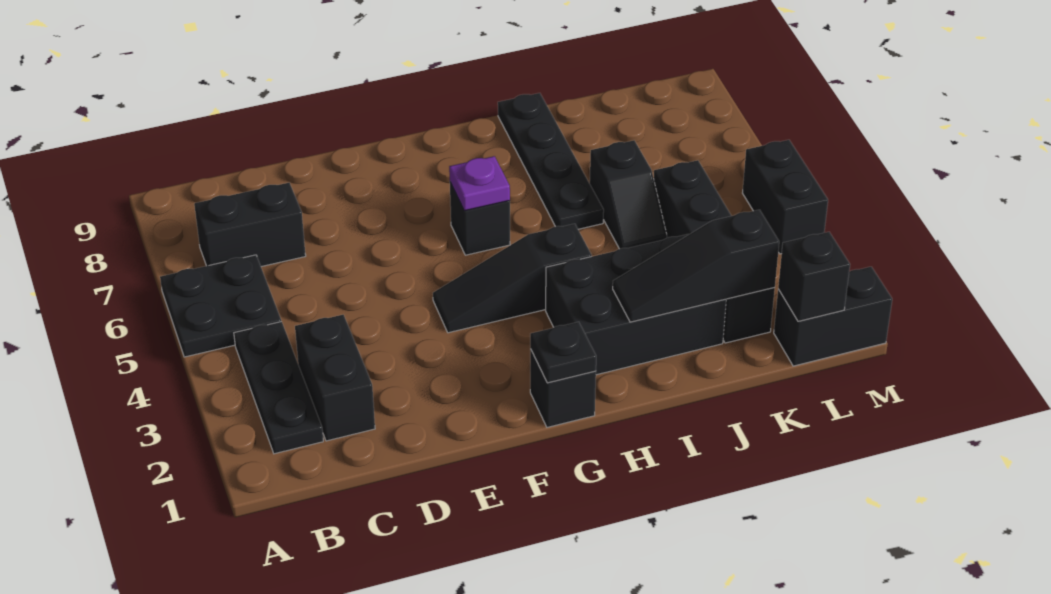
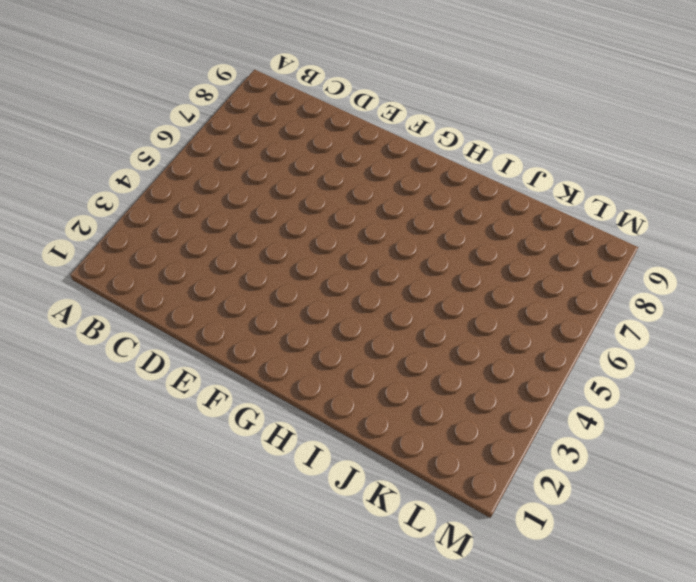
none -> black 2x2 plate [160,255,281,357]
none -> black 1x3 plate [234,322,323,454]
none -> black 1x2 brick [194,183,306,267]

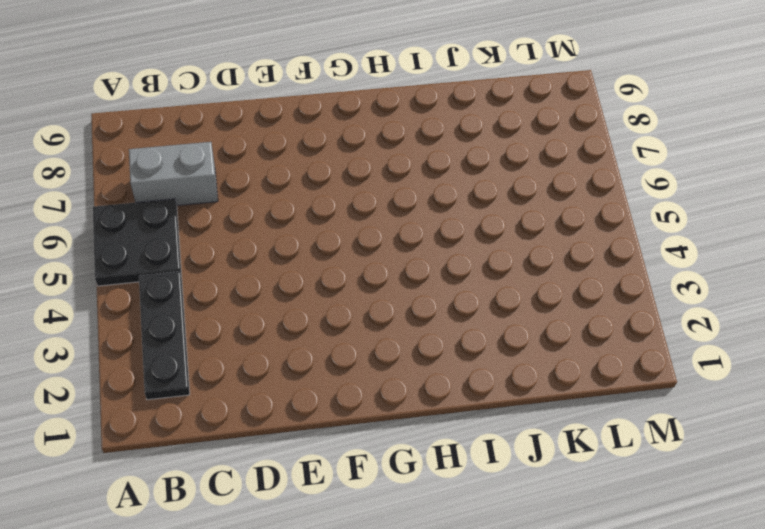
grey 1x2 brick [129,142,218,206] -> black 1x2 brick [194,183,306,267]
none -> black 1x2 brick [295,315,375,441]
none -> black 1x3 slope [433,224,592,333]
none -> black 1x1 brick [530,349,596,427]

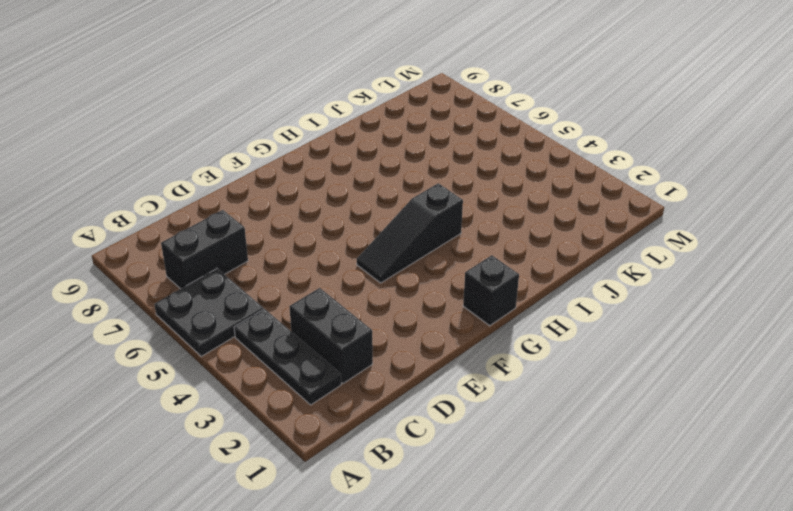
none -> black 1x1 brick [450,183,510,255]
none -> black 2x3 brick [546,234,726,375]
none -> black 1x4 plate [498,93,604,229]

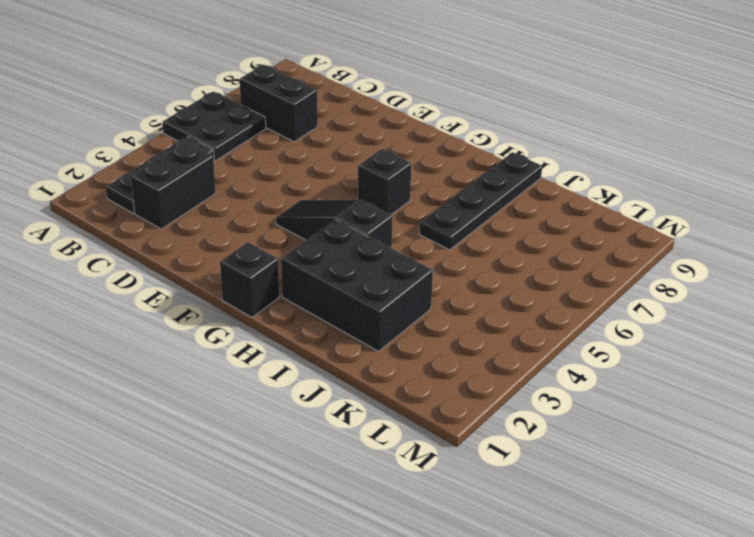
none -> black 1x2 slope [590,140,667,249]
none -> black 1x4 brick [654,160,775,343]
none -> black 1x2 brick [774,267,892,366]

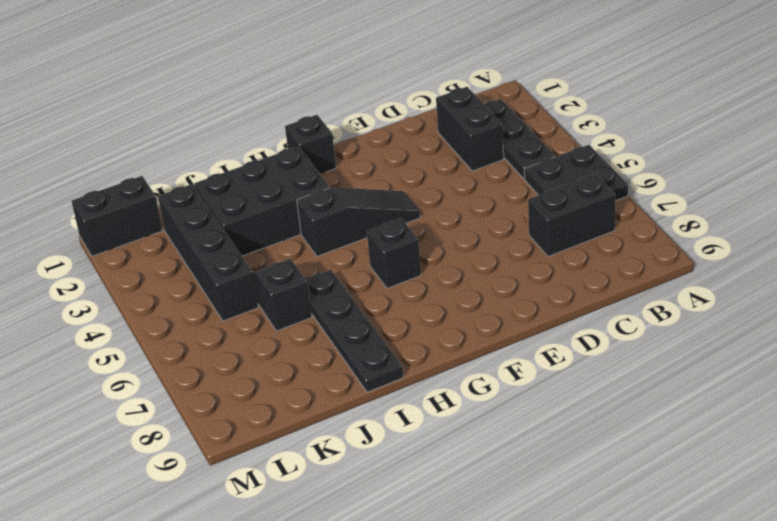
none -> black 1x2 brick [743,140,828,254]
none -> black 1x1 plate [530,322,596,383]
none -> purple 1x1 plate [449,156,510,211]

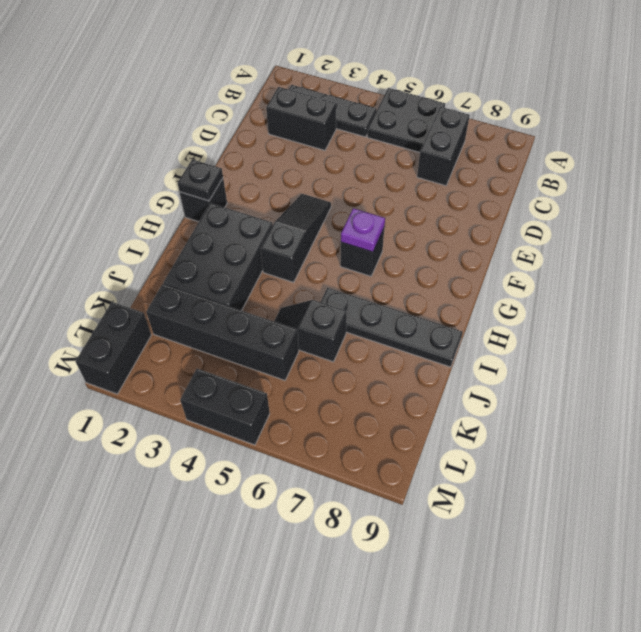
none -> black 1x3 slope [613,210,779,322]
none -> black 1x1 brick [778,232,850,321]

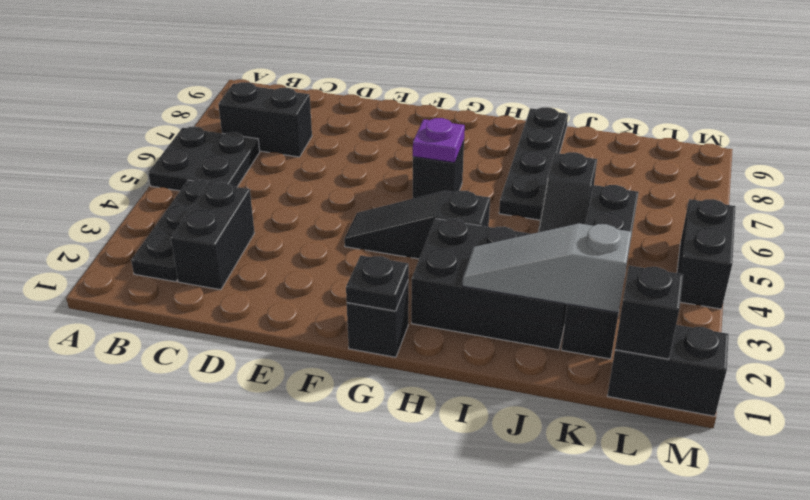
grey 1x3 slope [463,223,632,313] -> black 1x3 slope [613,210,779,322]

